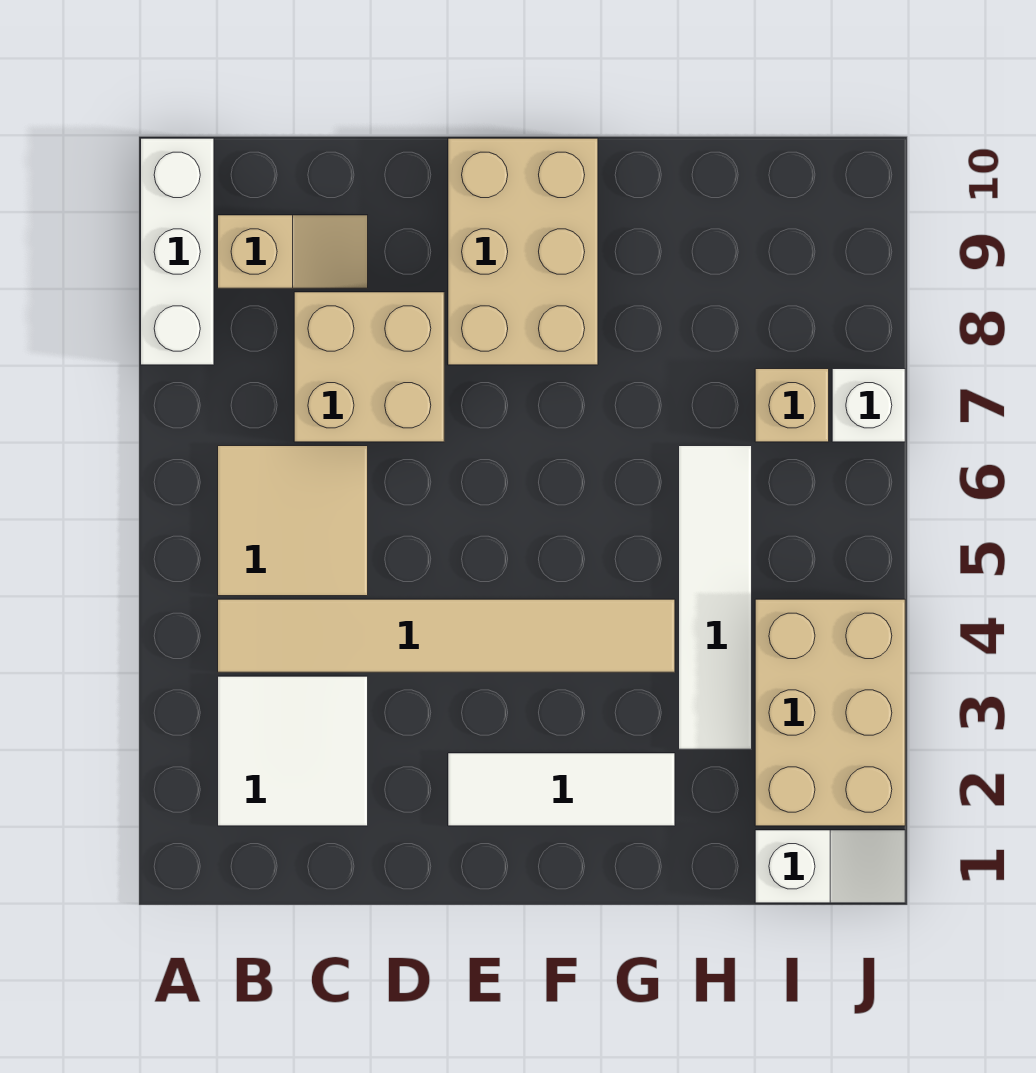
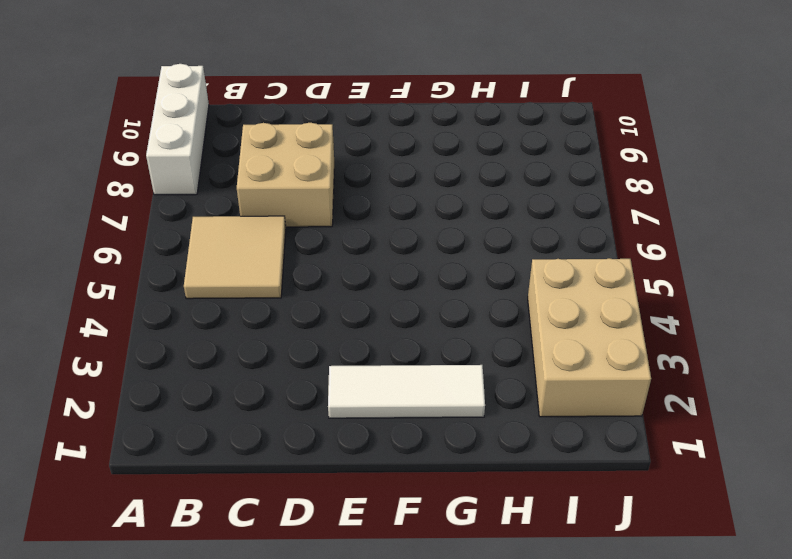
none -> white 2x2 tile [218,676,368,826]
none -> tan 1x6 tile [218,599,675,672]
none -> tan 1x2 slope [218,215,368,288]

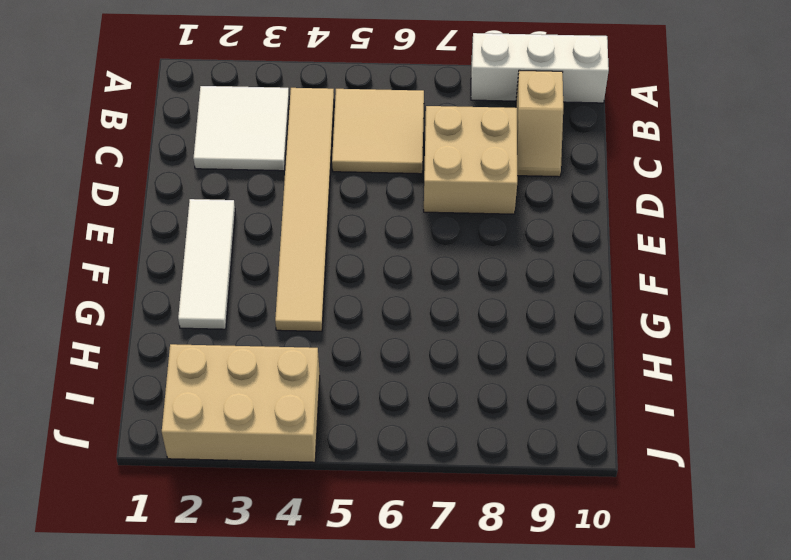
none -> tan 2x3 brick [448,138,598,365]
none -> white 1x4 tile [679,446,752,749]
none -> white 1x2 slope [755,830,905,903]

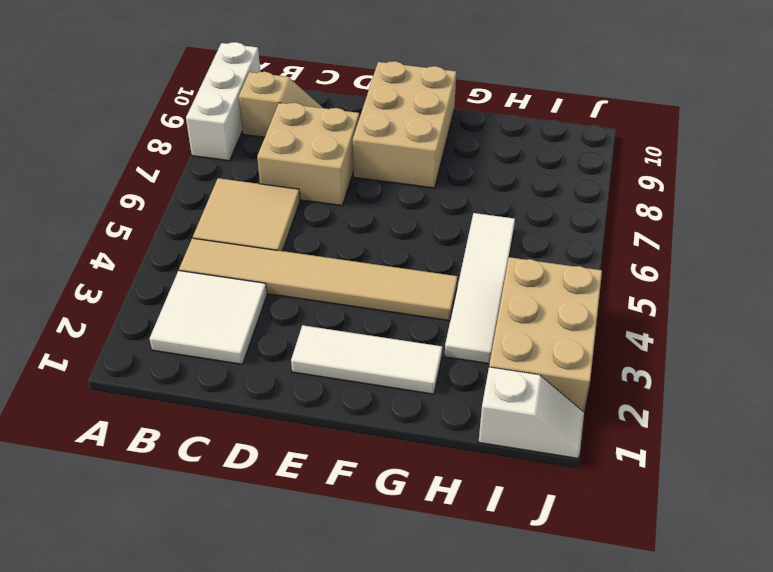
none -> tan 1x1 brick [755,369,829,442]
none -> white 1x1 brick [832,369,905,442]

